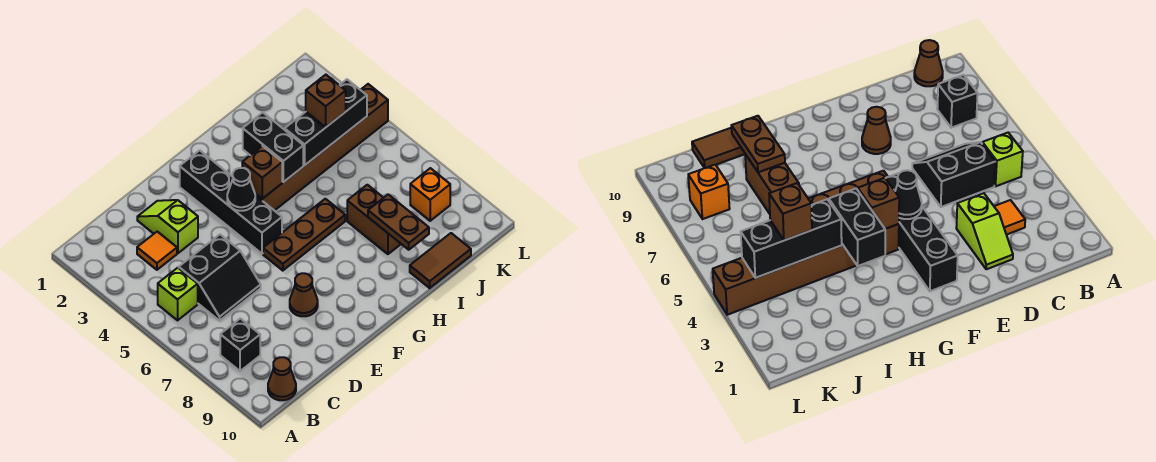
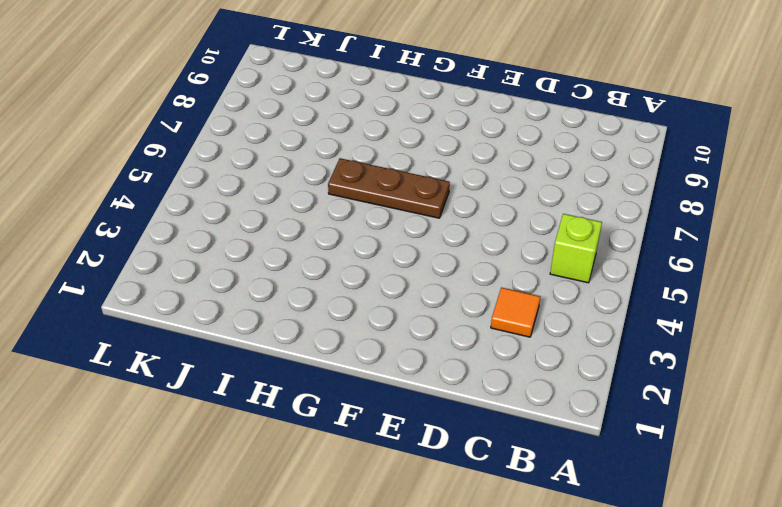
none -> black 1x1 brick [220,318,260,371]
none -> brown 1x1 cone [268,357,296,400]
none -> black 2x2 slope [179,235,261,321]

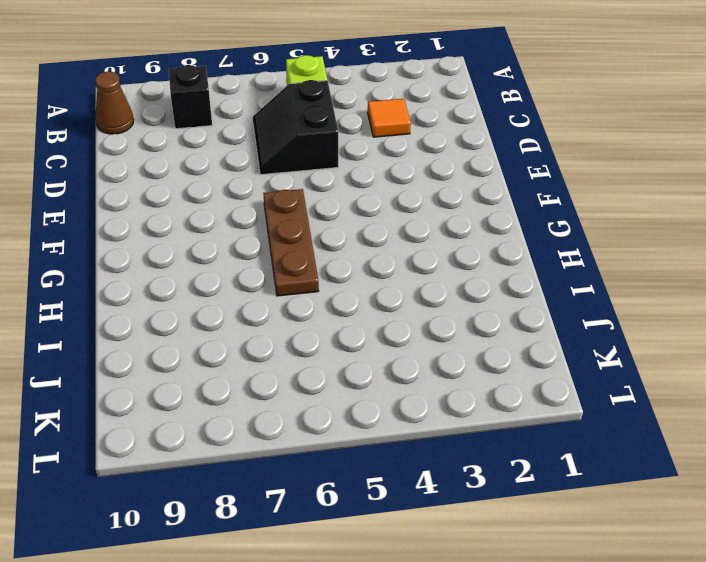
none -> lime 1x2 slope [137,200,198,253]
none -> brown 1x1 cone [290,273,318,316]
none -> black 1x4 brick [180,150,282,254]

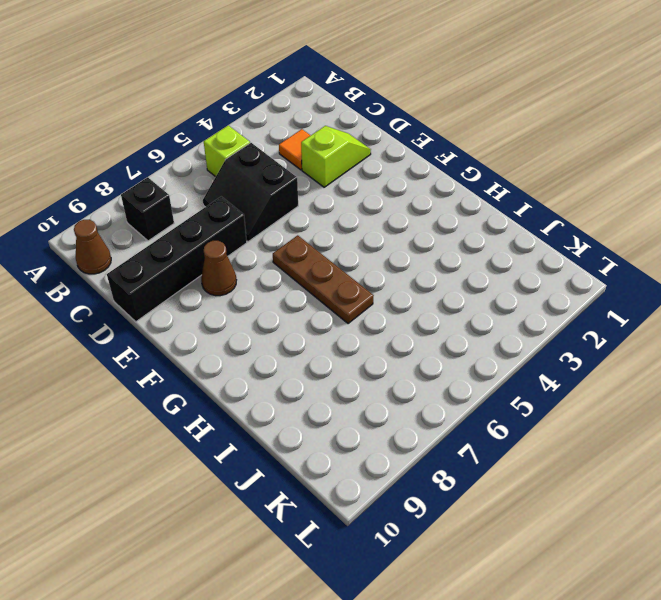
black 1x4 brick [107,196,247,322] -> black 1x4 brick moved to [180,150,282,254]
none -> brown 1x6 brick [255,84,388,211]
none -> brown 1x2 brick [347,185,401,254]
none -> brown 1x2 tile [410,233,471,288]

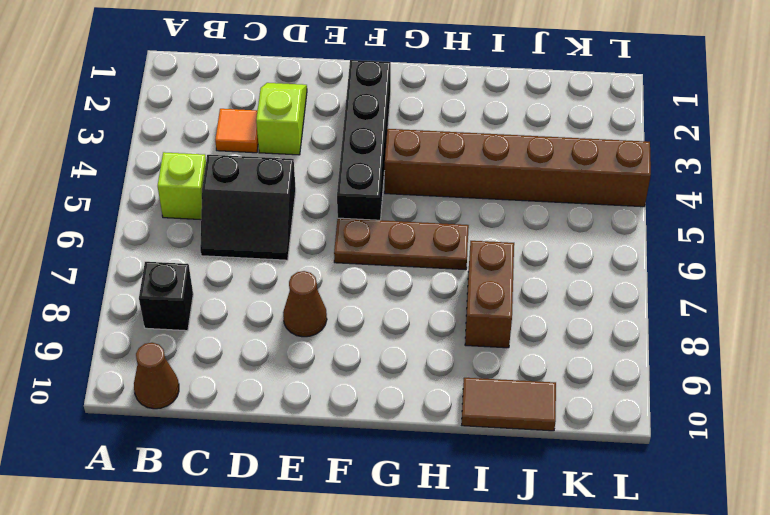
none -> orange 1x1 brick [410,168,450,221]
none -> black 1x1 cone [227,168,255,211]
none -> brown 1x1 brick [242,146,282,199]

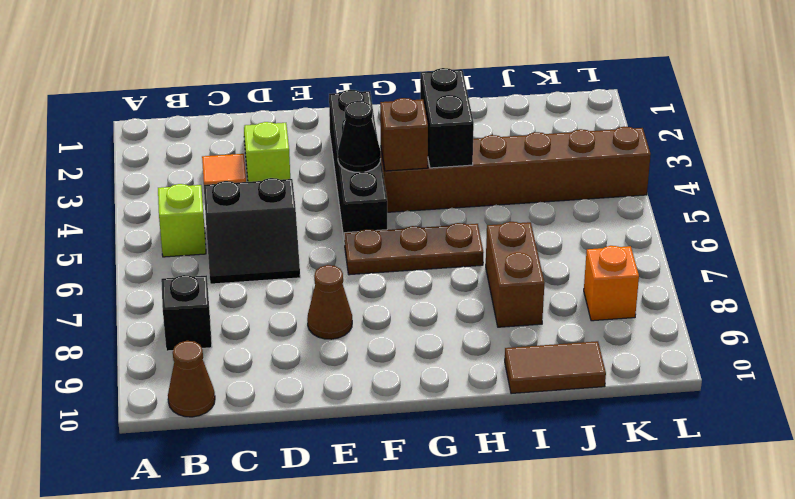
none -> black 1x3 brick [285,79,367,166]
none -> brown 1x2 plate [368,195,429,250]
none -> brown 1x1 brick [306,75,346,127]

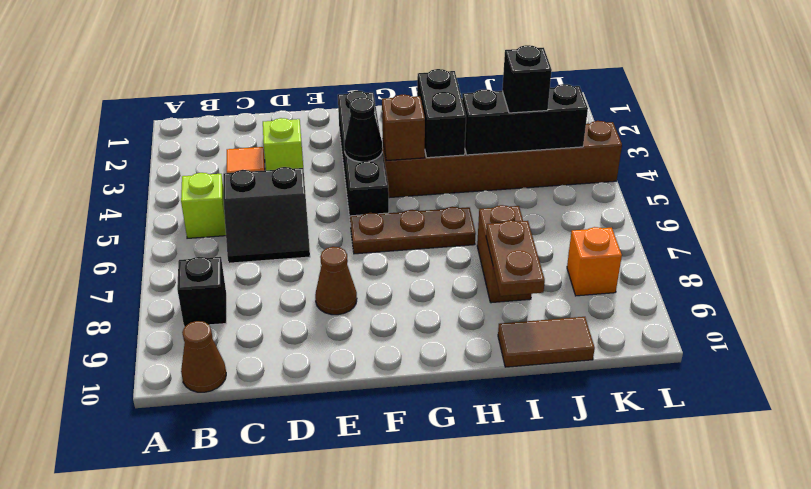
black 1x1 brick [502,45,552,113] -> brown 1x1 brick [306,75,346,127]

